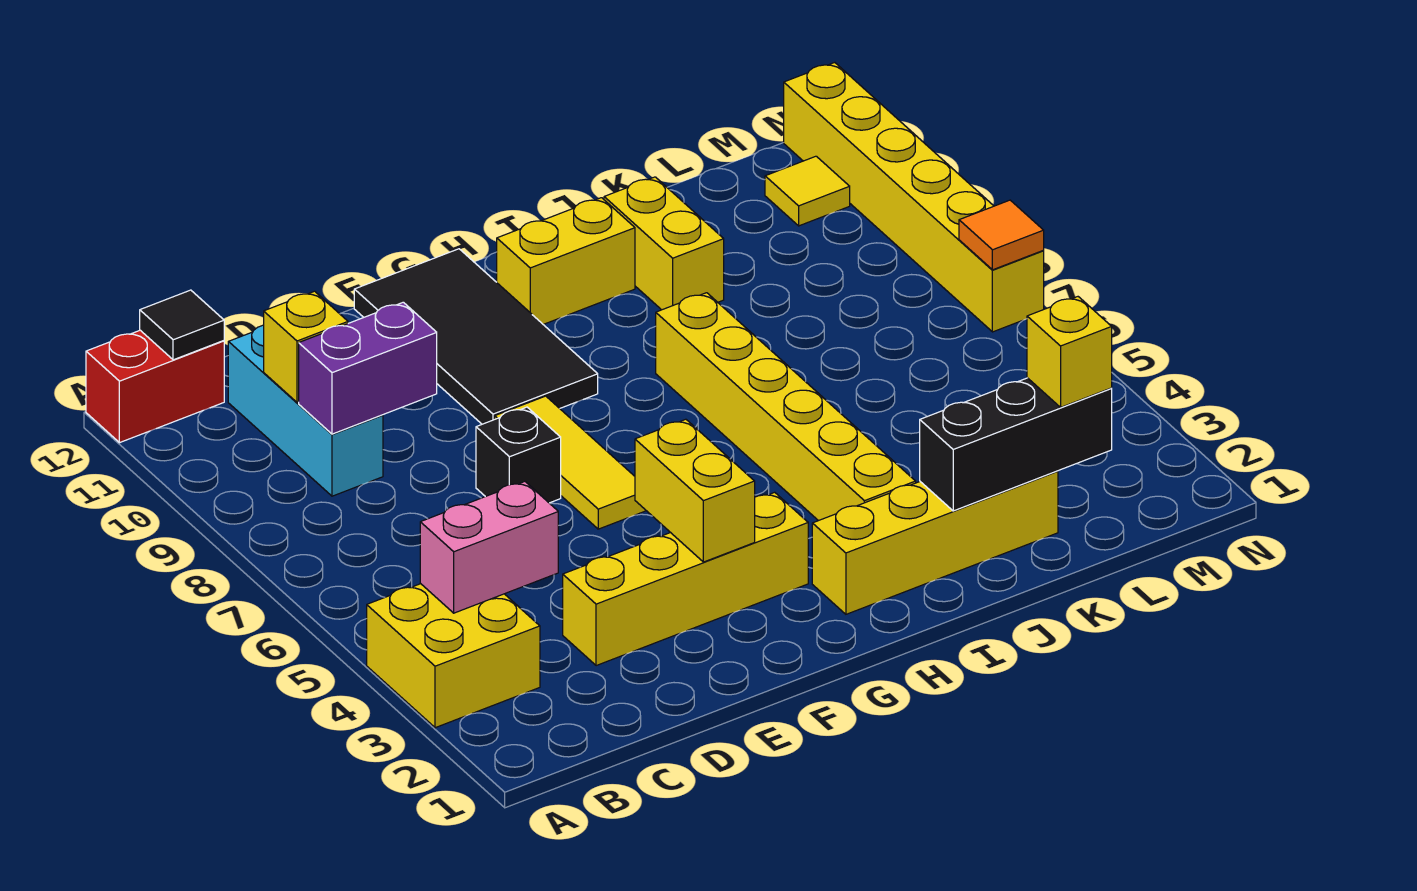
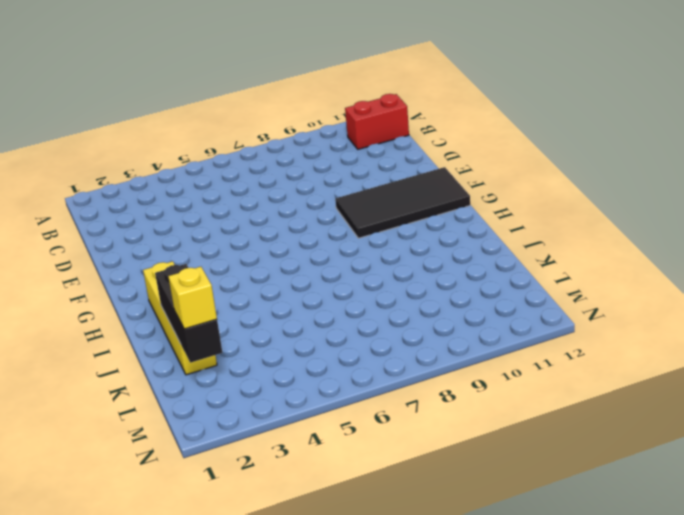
red 1x2 brick [345,94,409,149] -> red 1x2 brick turned to [86,330,224,443]
none -> yellow 2x2 brick [367,584,540,728]
none -> cyan 1x3 brick [228,325,383,496]
none -> yellow 1x4 brick [563,492,808,666]

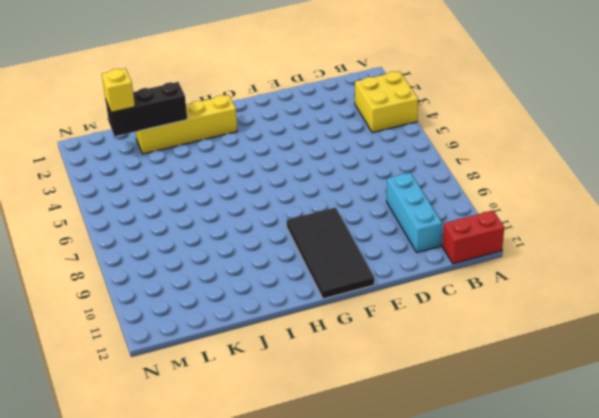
none -> yellow 1x4 brick [563,492,808,666]
none -> black 1x1 brick [476,407,561,503]
none -> yellow 1x3 tile [495,396,646,529]

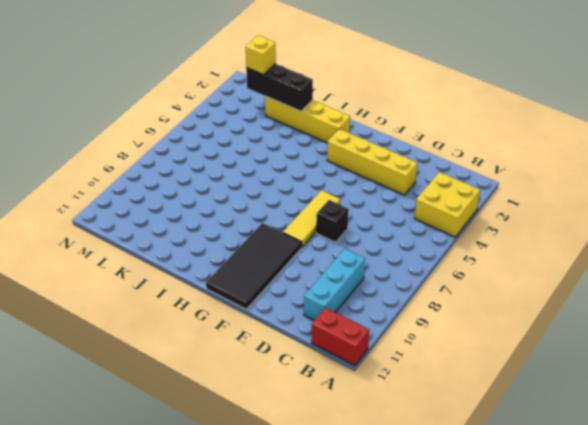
none -> yellow 1x2 brick [497,198,635,325]
none -> yellow 1x6 brick [656,293,916,521]
none -> yellow 1x2 brick [604,177,724,310]

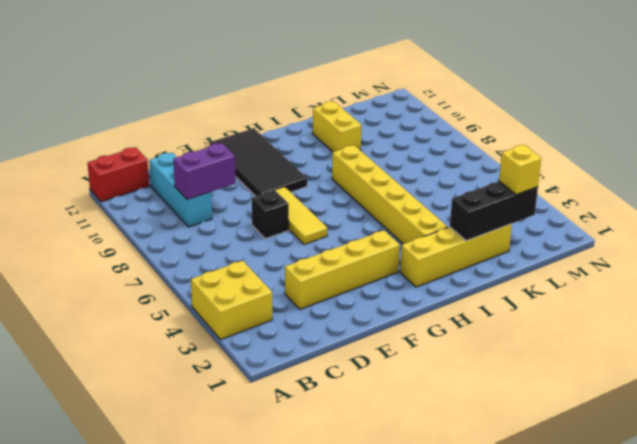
none -> yellow 1x2 brick [497,198,635,325]
none -> yellow 1x1 tile [765,156,850,226]
none -> yellow 1x6 brick [784,63,1044,332]

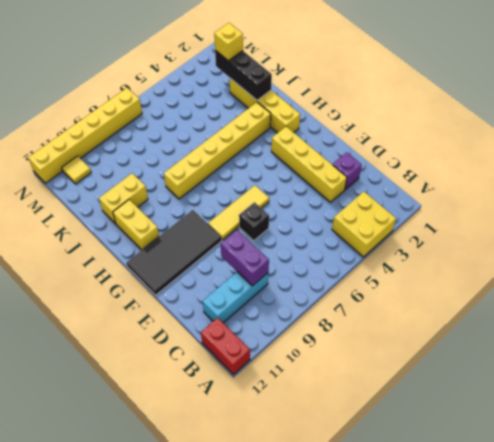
purple 1x1 brick [333,152,362,190] -> none
none -> pink 1x2 brick [420,482,558,613]
none -> black 1x1 tile [140,290,224,360]
none -> yellow 1x1 brick [264,291,348,402]

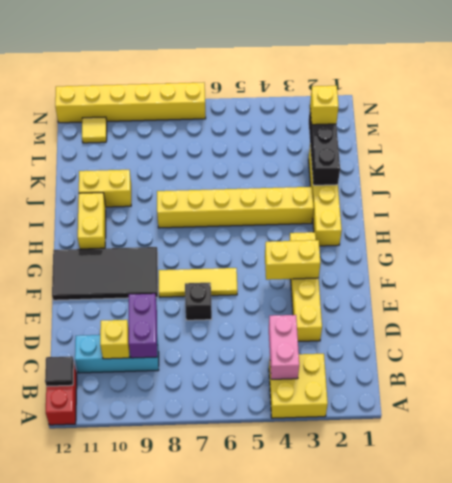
none -> orange 1x1 tile [959,200,1044,270]

